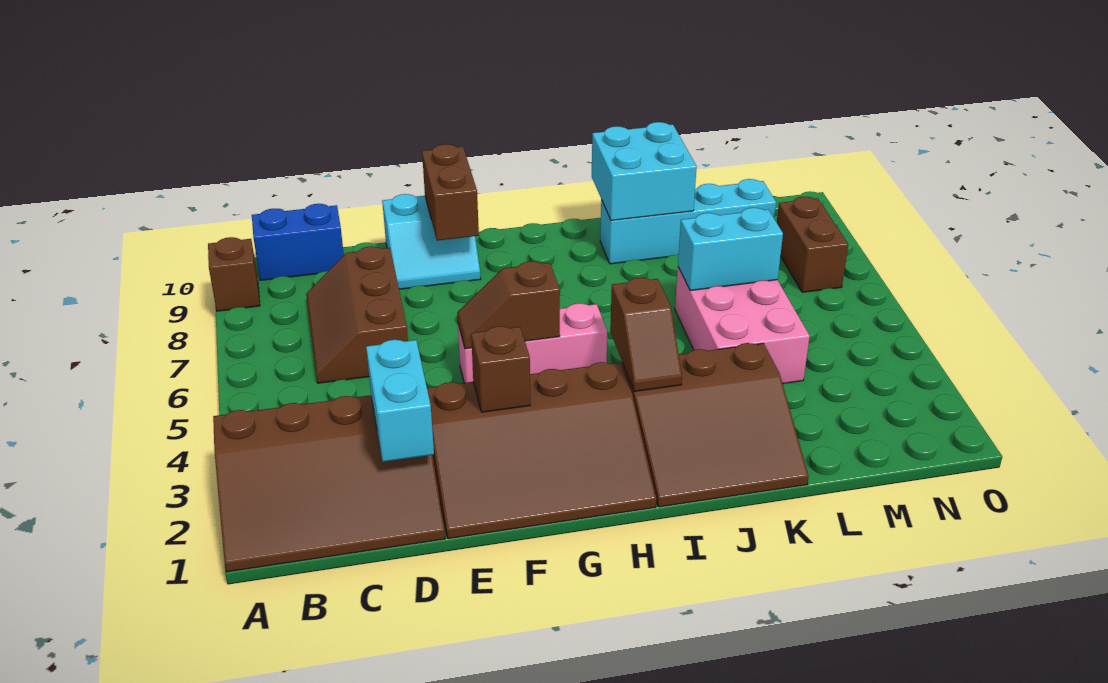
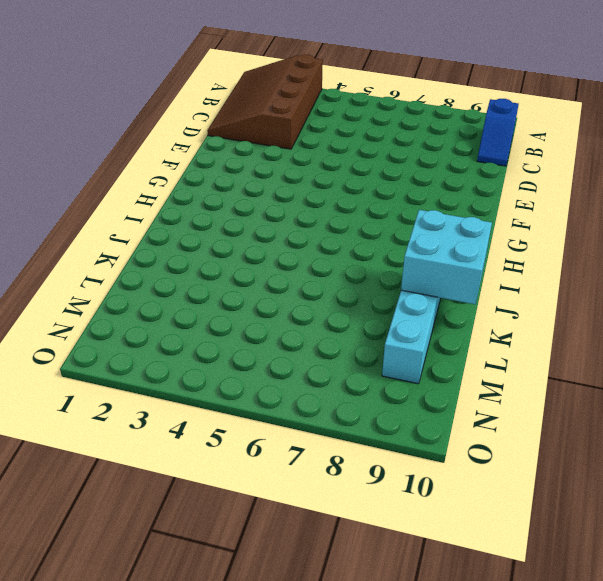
blue 1x2 slope [477,99,519,166] -> blue 1x2 brick [252,204,344,280]
none -> brown 1x1 brick [208,237,260,311]
none -> brown 2x3 slope [306,246,408,383]
none -> brown 3x4 slope [427,362,656,539]

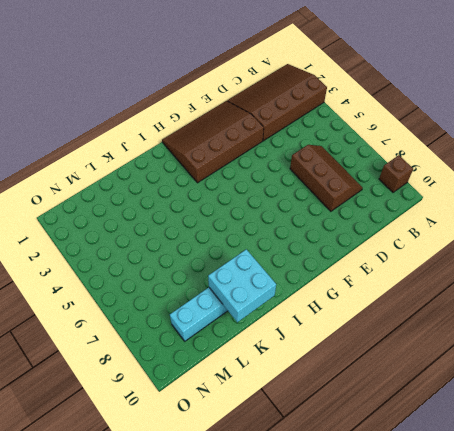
none -> blue 1x2 brick [252,204,344,280]
none -> cyan 2x2 slope [382,194,481,289]
none -> pink 1x3 brick [458,303,607,383]

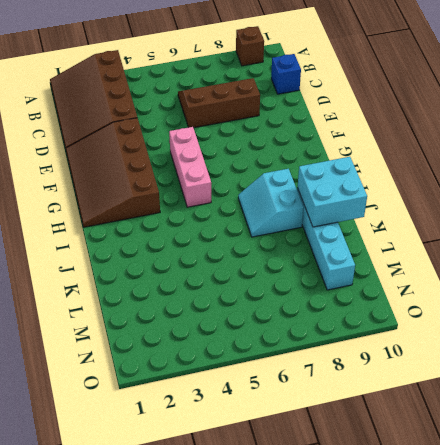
blue 1x1 brick [271,54,301,94] -> blue 1x2 brick [252,204,344,280]
cyan 2x2 slope [238,169,304,237] -> cyan 2x2 slope moved to [382,194,481,289]
none -> brown 3x3 slope [622,343,809,507]
none -> pink 2x3 brick [675,267,810,384]
none -> brown 1x2 brick [777,197,848,292]

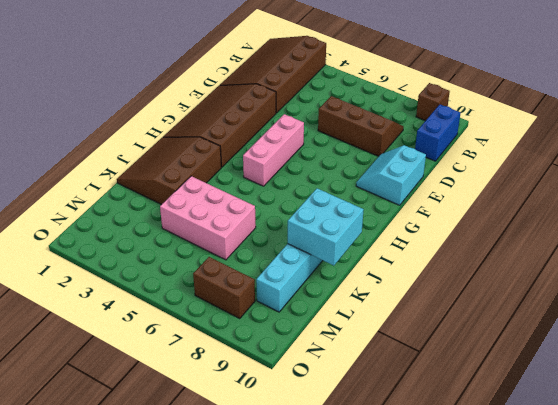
none -> cyan 1x2 brick [366,340,434,462]
none -> brown 1x1 brick [471,326,530,412]
none -> brown 1x2 slope [457,261,560,349]

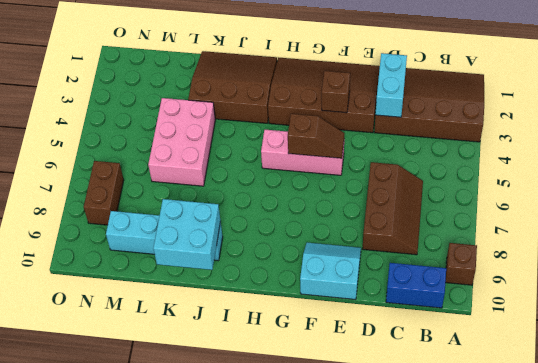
none -> brown 1x2 brick [422,144,479,241]
none -> brown 1x2 slope [610,278,682,391]
none -> cyan 1x2 brick [678,208,783,291]

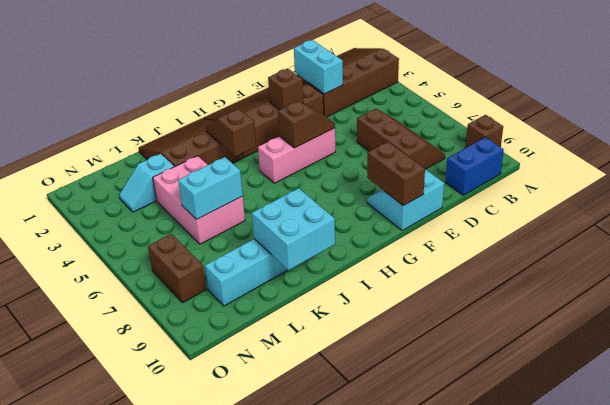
cyan 1x2 slope [119,154,174,212] -> none

